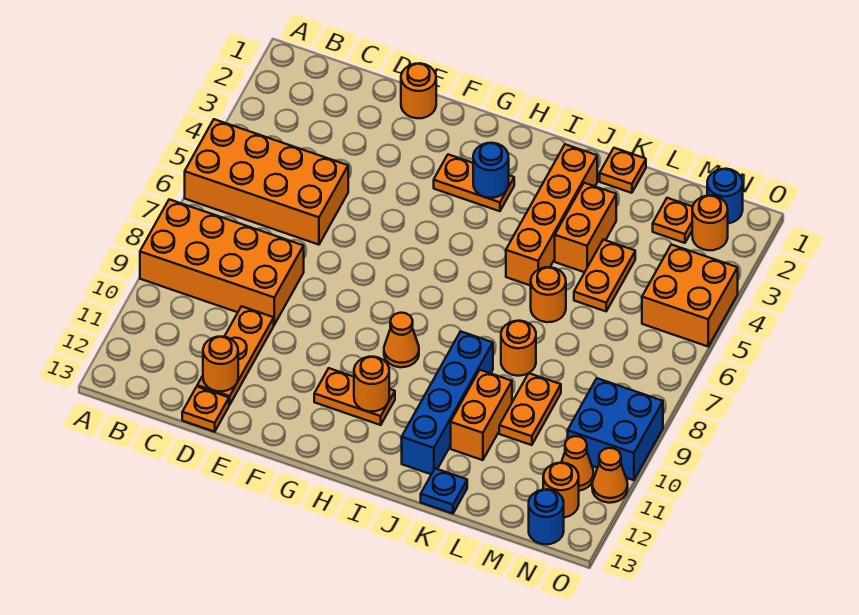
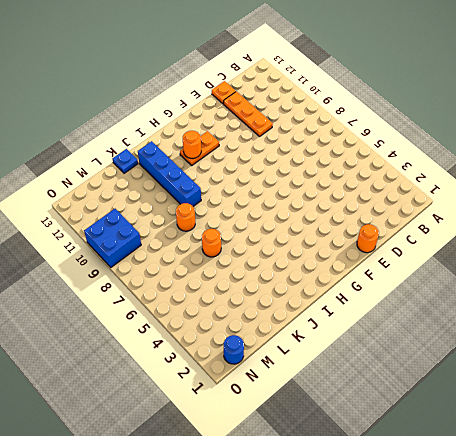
none -> orange 2x4 brick [185,119,348,245]
none -> orange 2x4 brick [140,199,304,325]
none -> orange 1x2 plate [434,154,514,211]
none -> orange 1x1 cone [384,313,419,367]

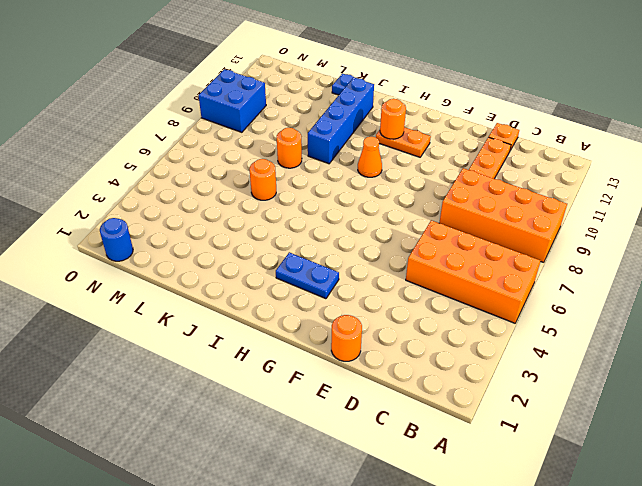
blue 1x2 plate [276,252,339,299] -> orange 1x2 plate [434,154,514,211]
none -> orange 1x4 brick [506,144,597,286]
none -> orange 1x1 plate [600,148,646,193]
none -> orange 1x2 brick [555,183,616,272]
none -> orange 1x2 brick [451,370,512,460]

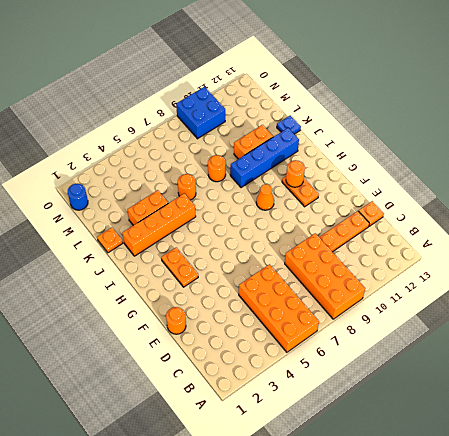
none -> orange 1x2 plate [574,240,635,311]
none -> orange 1x2 plate [499,373,561,445]
none -> orange 1x1 plate [653,198,693,243]
none -> orange 1x1 round brick [692,195,728,250]

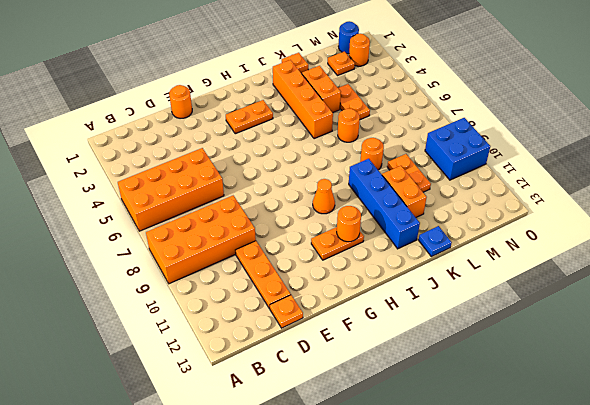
none -> orange 2x2 brick [642,245,738,346]
none -> orange 1x1 cone [561,436,594,491]
none -> orange 1x1 round brick [543,463,579,517]
none -> blue 1x1 round brick [529,489,564,544]

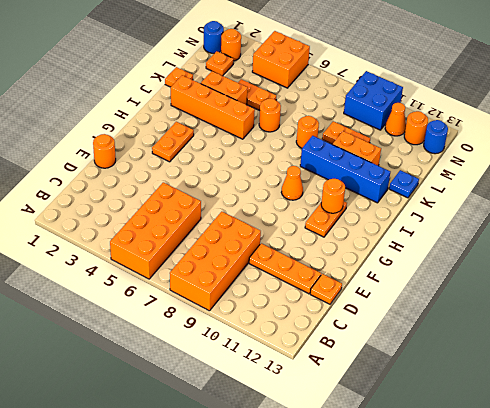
none -> orange 1x1 cone [592,448,628,503]
none -> orange 1x1 round brick [203,337,238,391]
none -> blue 1x1 round brick [473,143,509,198]

